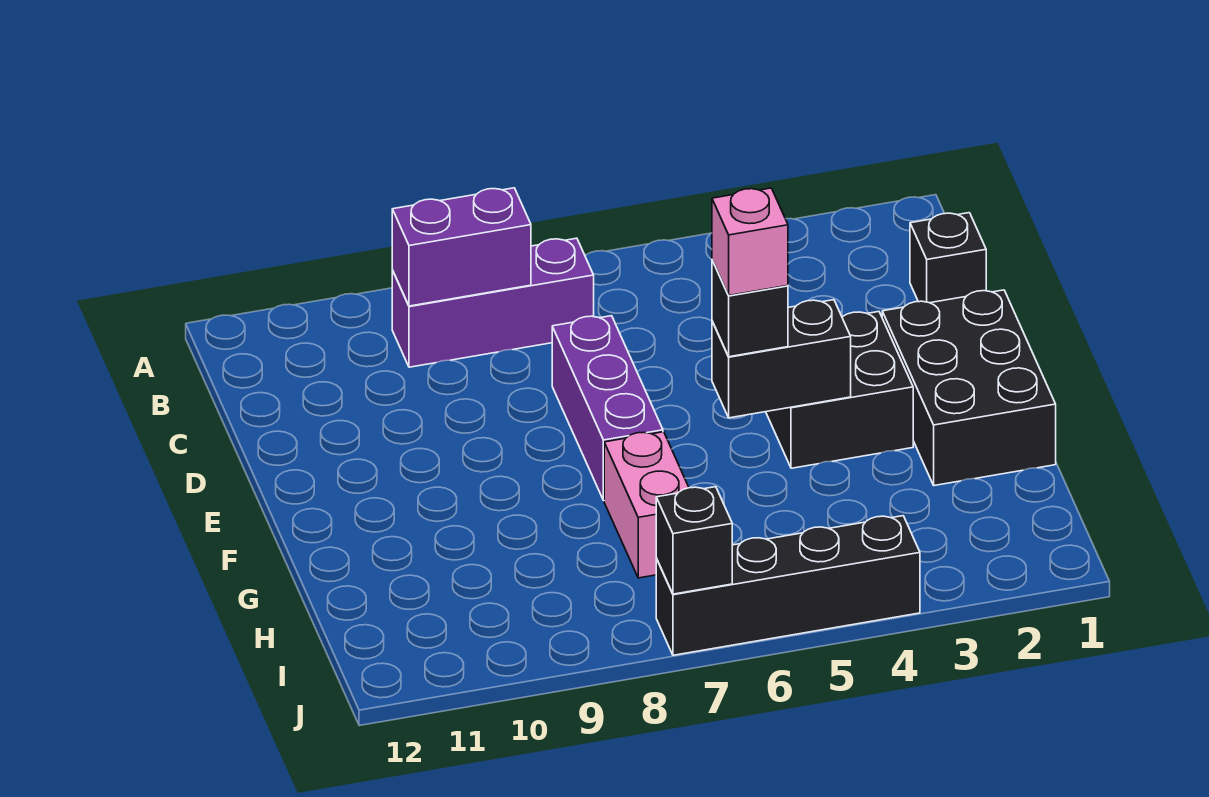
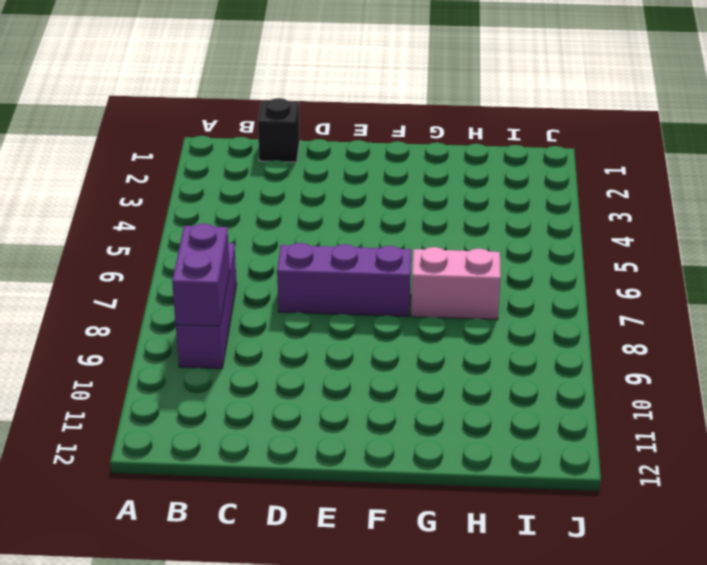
none -> black 2x3 brick [882,290,1056,486]
none -> black 2x2 brick [766,312,913,468]
none -> black 1x4 brick [656,516,920,655]

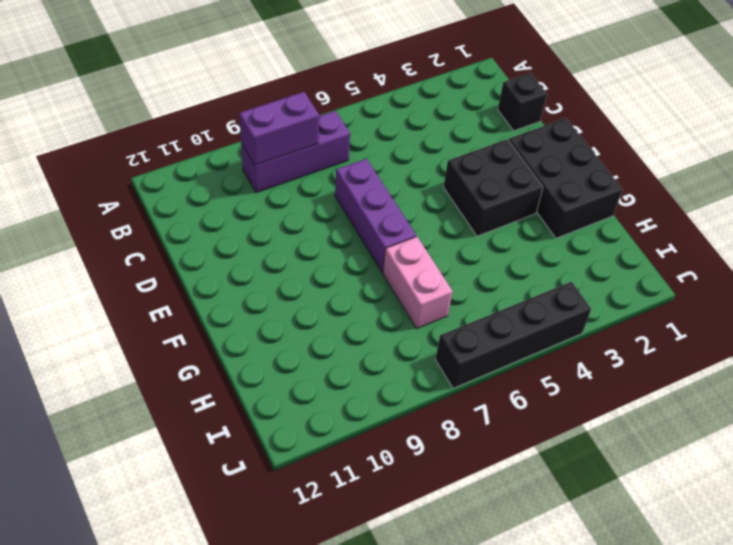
none -> black 1x2 brick [712,300,851,418]
none -> black 1x1 brick [656,487,732,594]
none -> black 1x1 brick [712,260,788,357]

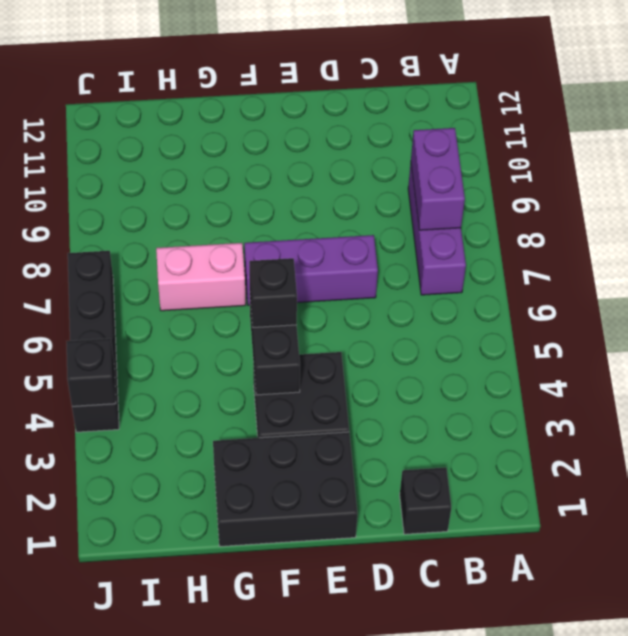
black 1x1 brick [66,338,116,406] -> black 1x1 brick moved to [656,487,732,594]
none -> pink 1x1 brick [712,188,788,295]

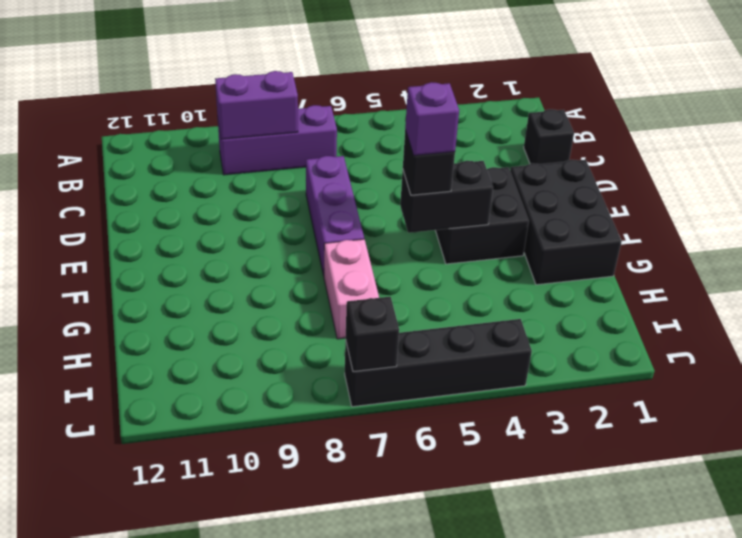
purple 1x1 brick [405,82,459,156] -> pink 1x1 brick [712,188,788,295]

